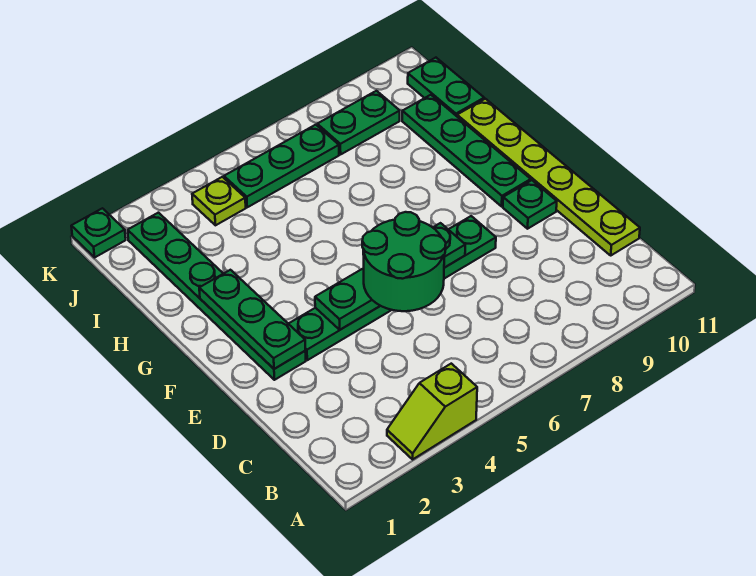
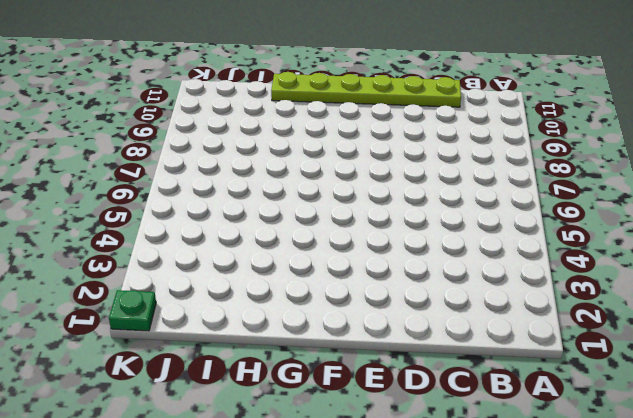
none -> lime 1x2 slope [387,364,477,459]
none -> green 1x6 plate [128,213,306,380]
none -> green 1x6 plate [289,216,496,360]

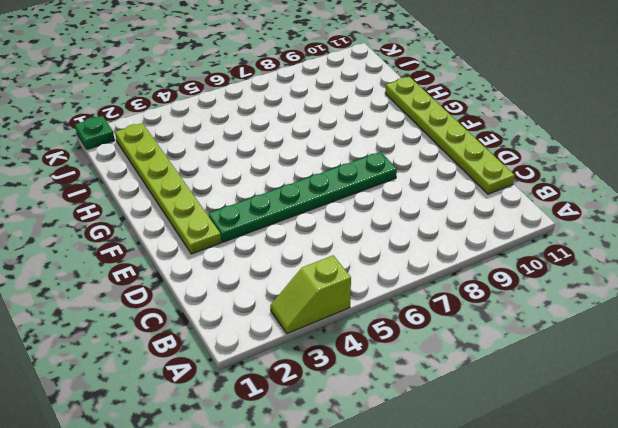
lime 1x6 plate [115,123,221,254] -> green 1x6 plate [128,213,306,380]
none -> green 1x1 plate [503,180,557,229]
none -> green 1x4 plate [402,95,531,206]
none -> green 1x2 plate [408,58,484,116]

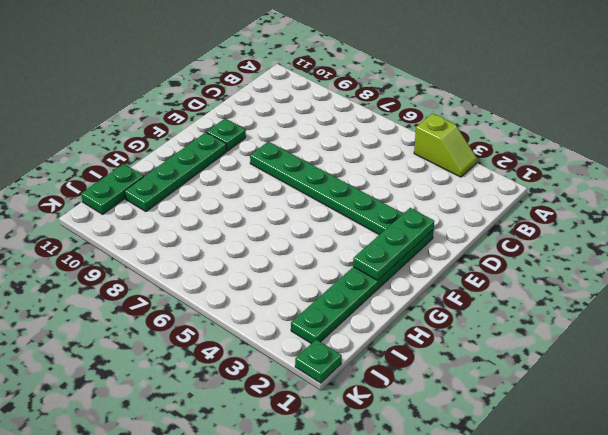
none -> lime 1x6 plate [457,99,640,255]
none -> lime 1x1 plate [192,177,246,225]
none -> green 1x3 plate [224,125,339,207]

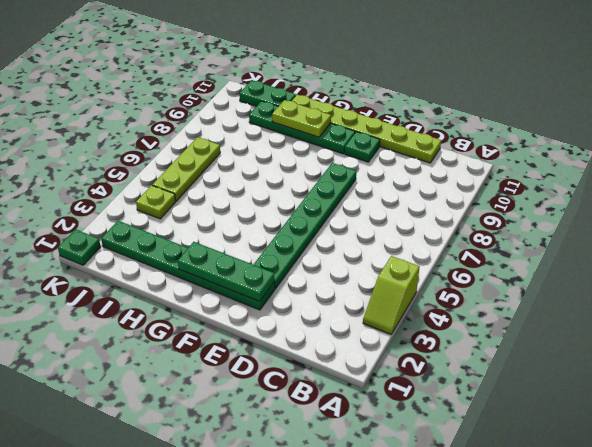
lime 1x2 plate [272,100,331,137] -> none
lime 1x3 plate [152,137,220,201] -> green 1x3 plate [224,125,339,207]
none -> green 1x2 plate [317,91,400,154]
none -> green 1x4 plate [315,223,465,330]
none -> green 2x2 round brick [362,212,446,311]

